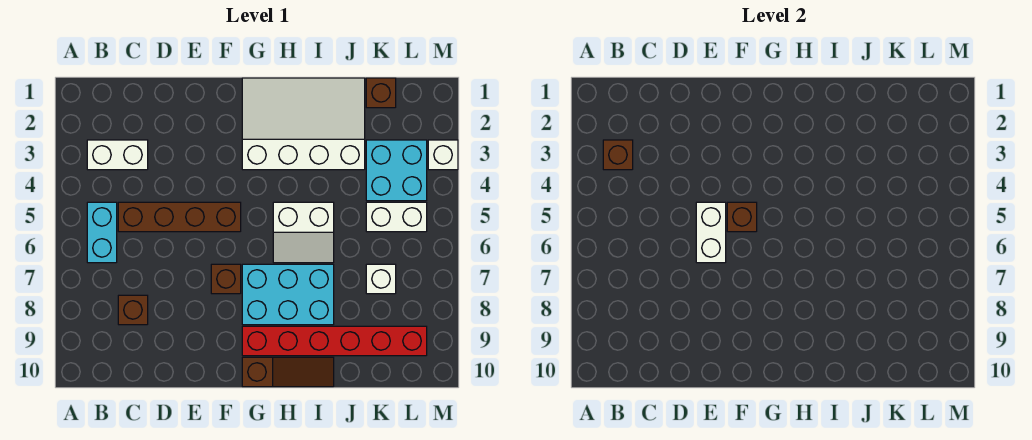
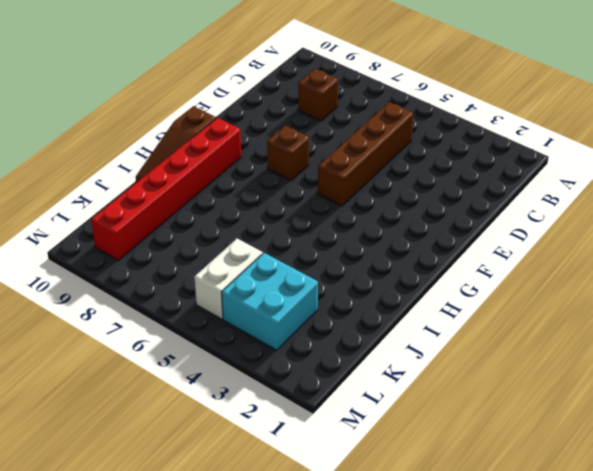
none -> white 1x2 brick [87,140,148,170]
none -> cyan 1x2 brick [87,202,117,263]
none -> white 3x4 slope [242,78,365,170]

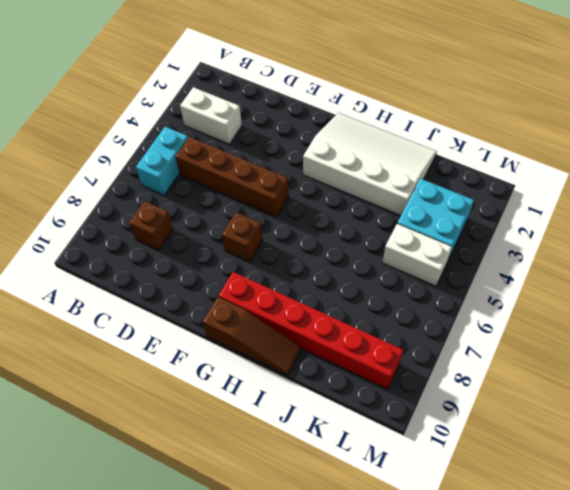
none -> cyan 2x3 brick [242,264,334,325]
none -> white 2x2 slope [273,202,334,263]
none -> brown 1x1 brick [366,78,396,108]

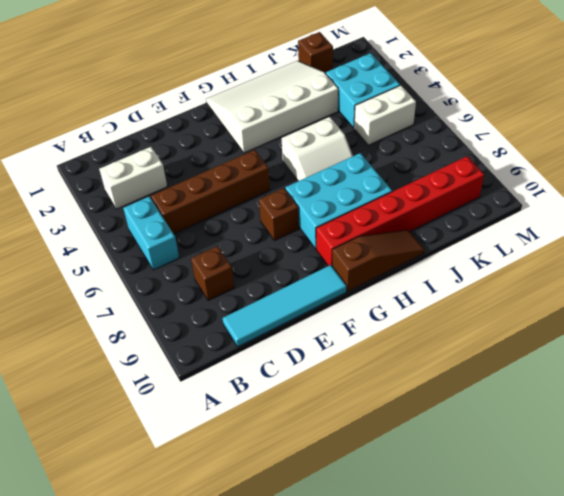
cyan 1x4 tile [223,265,347,347] -> none
none -> white 1x1 brick [366,264,396,294]
none -> white 1x1 brick [428,140,458,170]
none -> brown 1x1 brick [603,140,633,170]

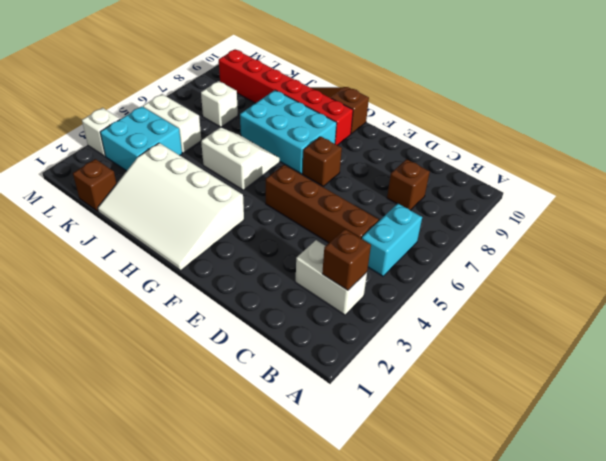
none -> white 1x2 brick [696,202,726,263]
none -> brown 1x1 brick [727,202,757,232]

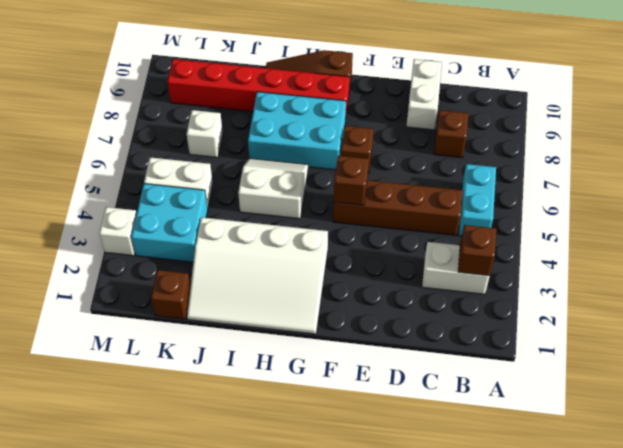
white 1x2 brick [406,59,442,130] -> white 1x2 brick moved to [696,202,726,263]

